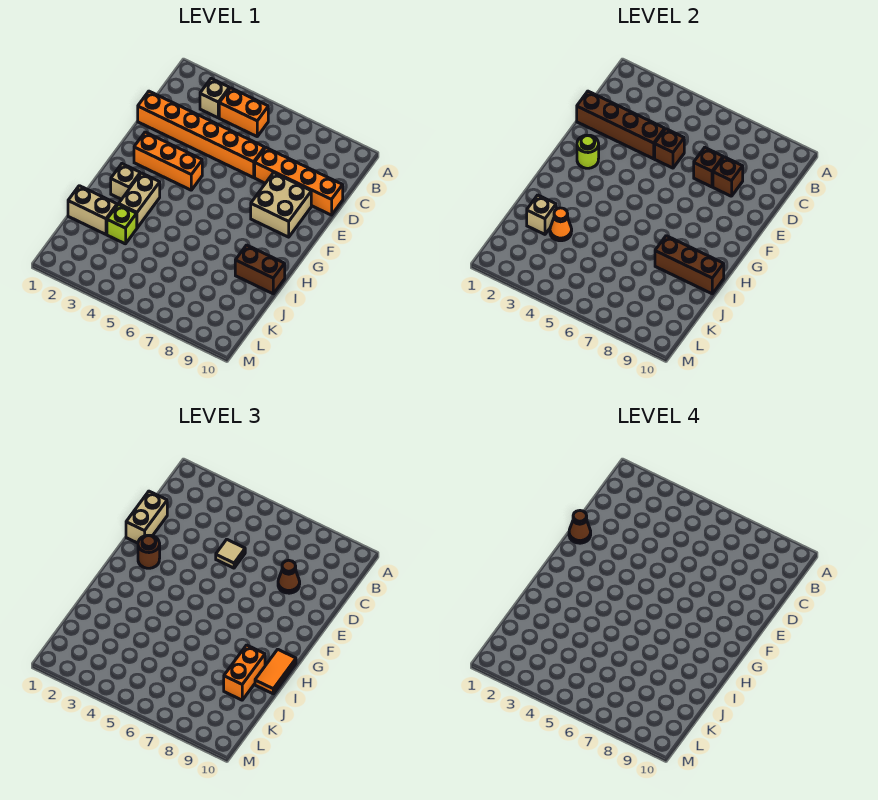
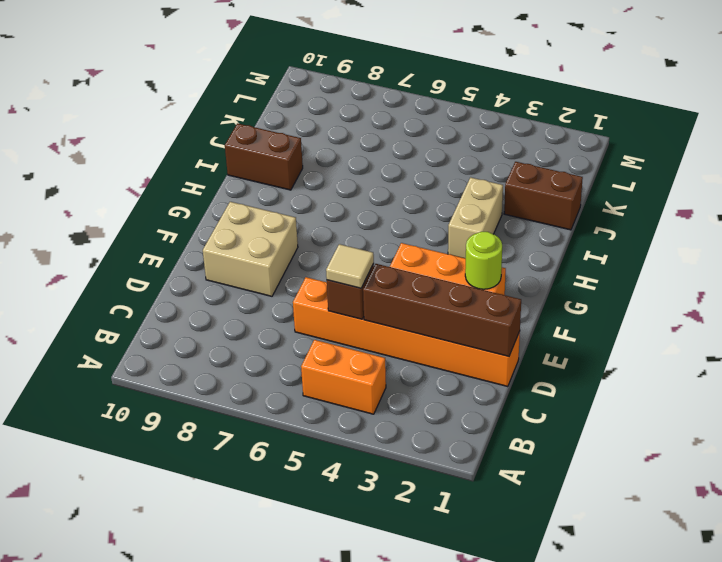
brown 1x2 brick [504,162,583,230] -> tan 1x2 brick [68,186,117,234]
none -> tan 1x1 brick [200,79,229,118]
none -> orange 1x4 brick [255,148,343,215]
none -> tan 1x1 brick [111,164,140,199]

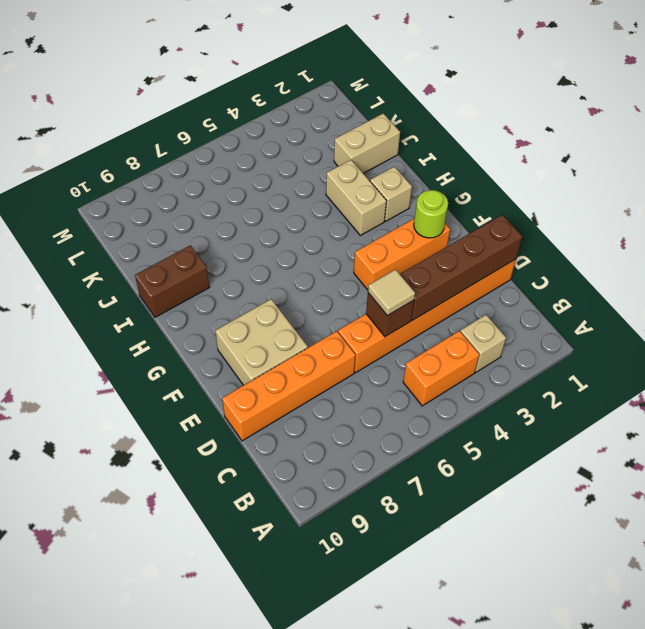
none -> lime 1x1 brick [107,204,137,244]
none -> brown 1x1 brick [694,148,723,187]
none -> brown 1x1 brick [713,157,743,196]

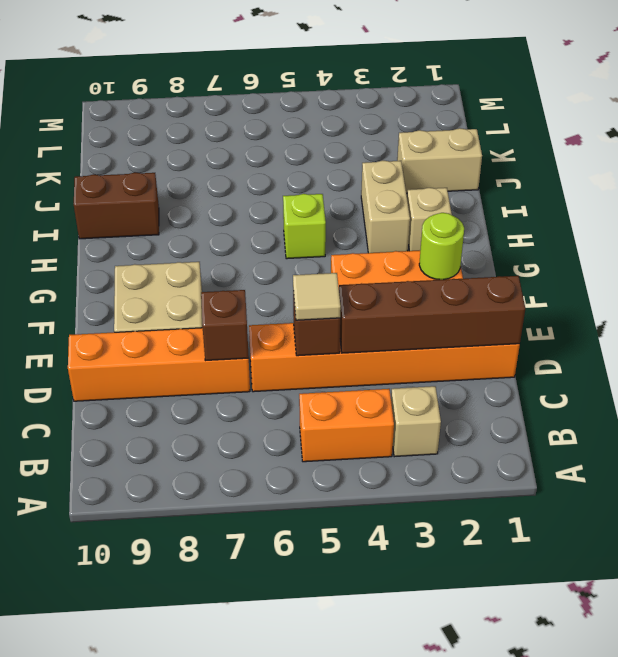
lime 1x1 brick [283,194,326,259] -> lime 1x1 brick moved to [107,204,137,244]
none -> brown 1x1 brick [713,157,743,196]
none -> brown 1x3 brick [655,236,724,294]
none -> tan 1x1 brick [527,195,556,234]

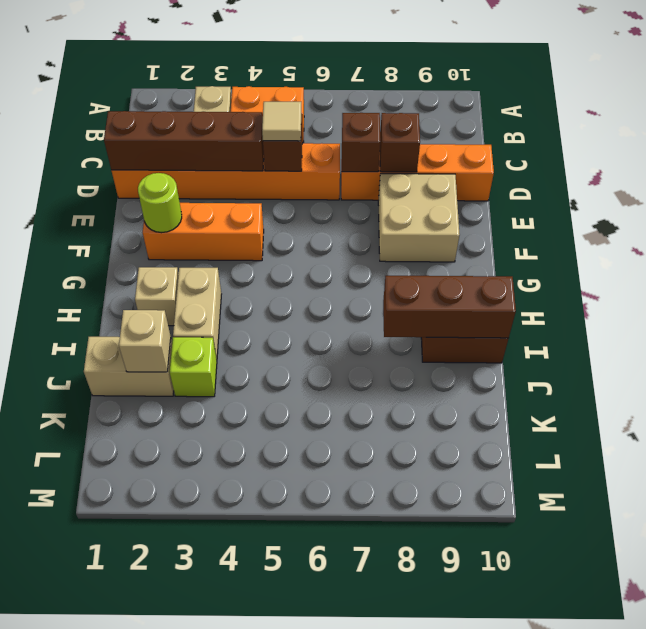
none -> orange 1x1 cone [550,208,572,241]
none -> tan 1x2 brick [126,491,167,543]
none -> brown 1x1 cone [278,560,300,593]

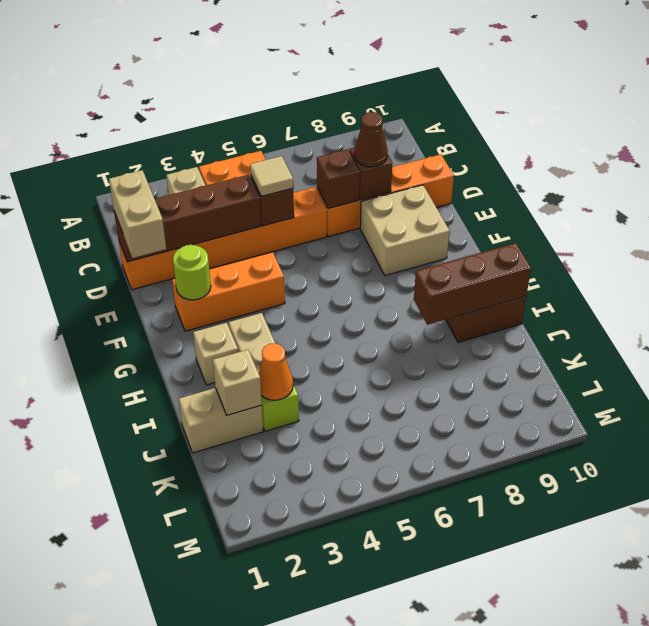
none -> brown 1x1 round brick [138,535,160,568]
none -> orange 1x2 tile [255,649,296,694]
none -> orange 1x2 brick [224,645,265,700]

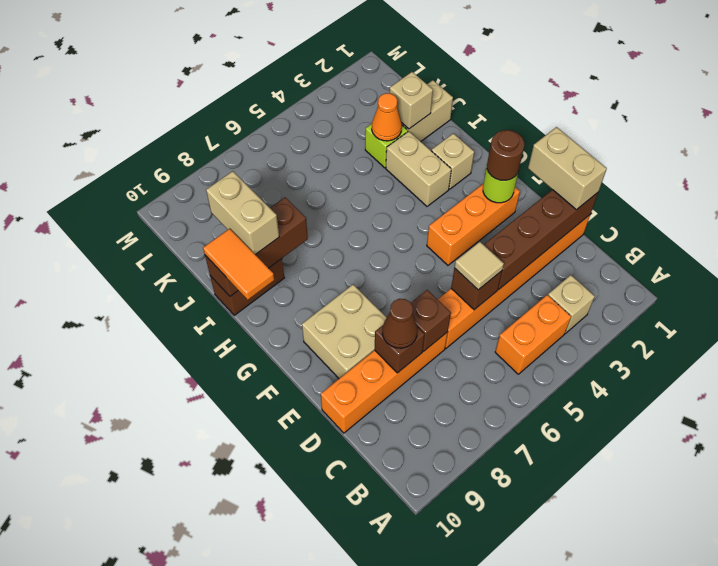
tan 1x2 brick [206,171,279,255] -> orange 1x2 brick [224,645,265,700]
none -> brown 1x1 cone [569,511,591,543]

